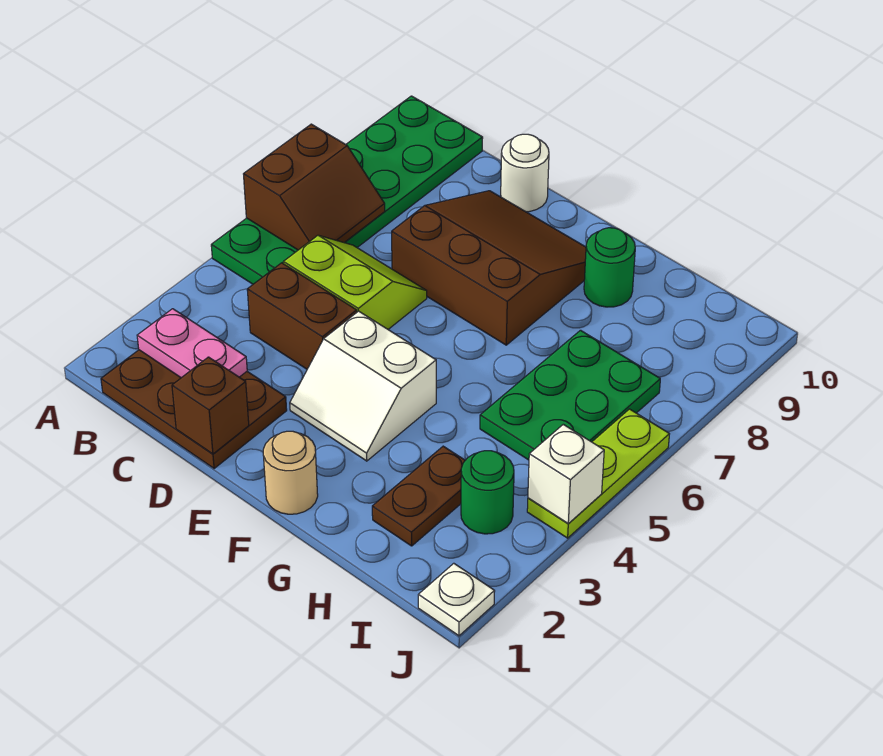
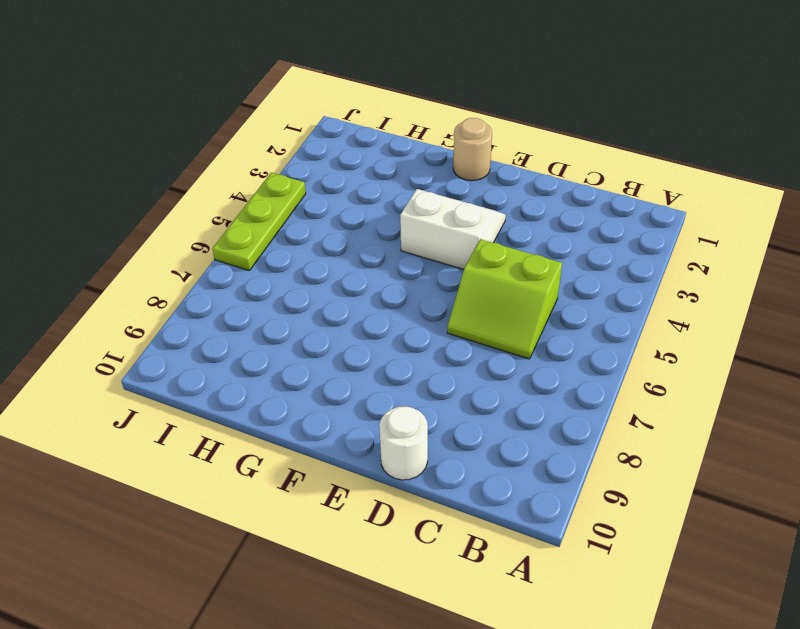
none -> green 2x6 plate [211,96,483,284]
none -> brown 2x3 plate [101,350,287,468]
none -> brown 1x2 brick [247,263,357,369]

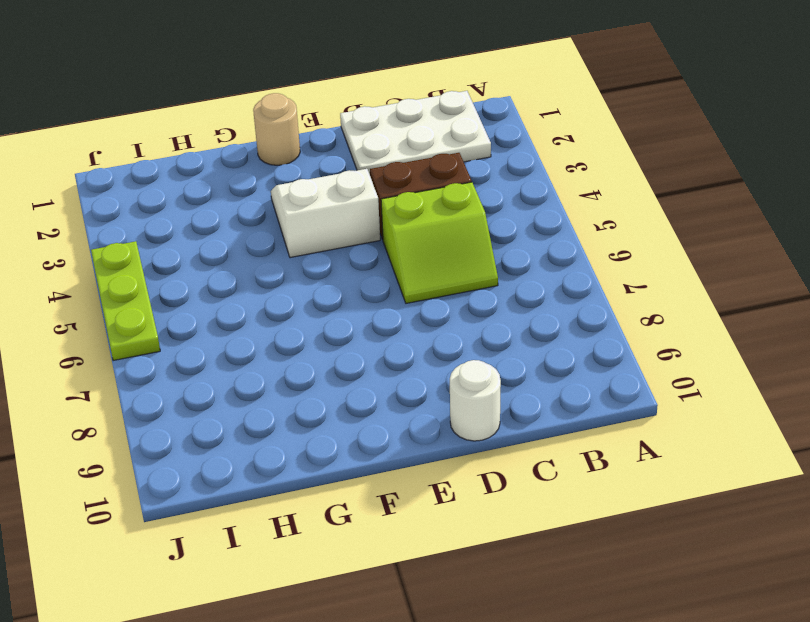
white 2x3 plate [340,91,491,174] -> brown 2x3 plate [101,350,287,468]
none -> green 2x6 plate [211,96,483,284]
none -> brown 3x3 slope [392,191,586,345]
none -> green 1x1 round brick [584,228,635,307]

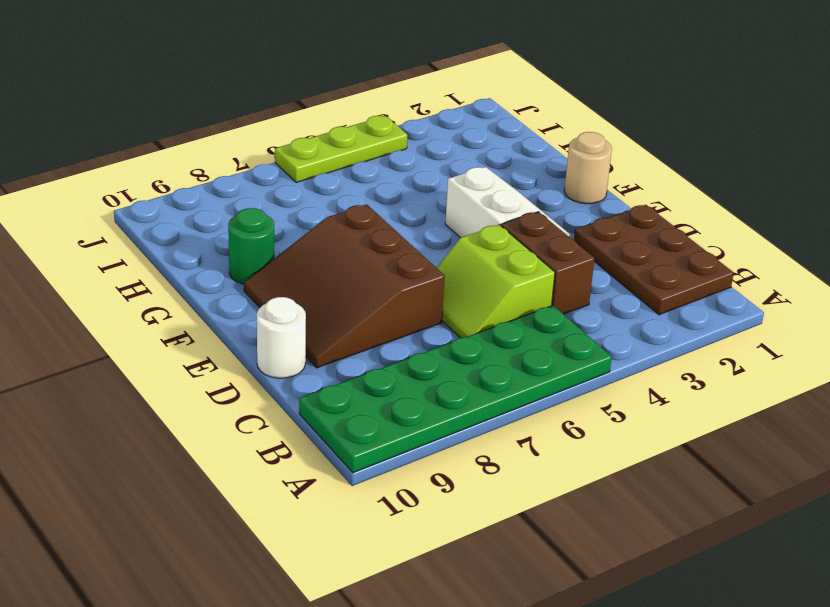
none -> brown 1x2 plate [372,446,465,546]
none -> green 2x3 plate [480,330,660,460]
none -> green 1x1 round brick [461,451,514,534]

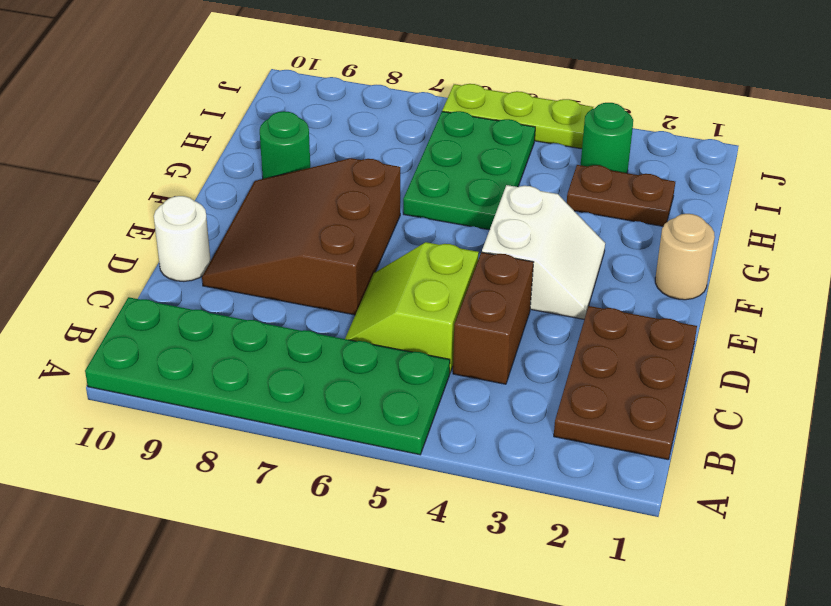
green 2x3 plate [403,111,535,230] -> green 2x3 plate turned to [480,330,660,460]
none -> white 1x1 plate [418,563,495,636]
none -> brown 2x2 slope [244,124,385,250]
none -> pink 1x2 plate [137,309,247,378]

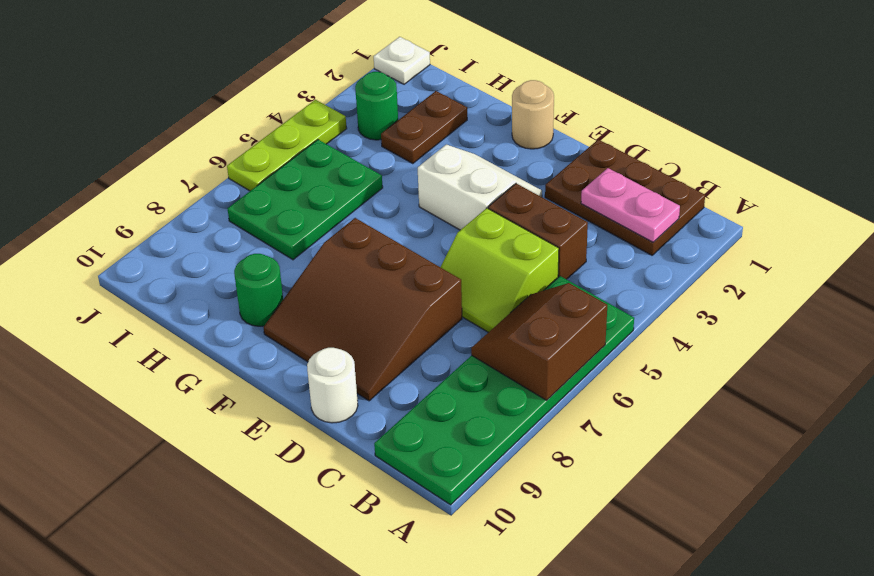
none -> brown 1x1 brick [172,357,249,454]
none -> white 1x1 brick [528,424,604,523]

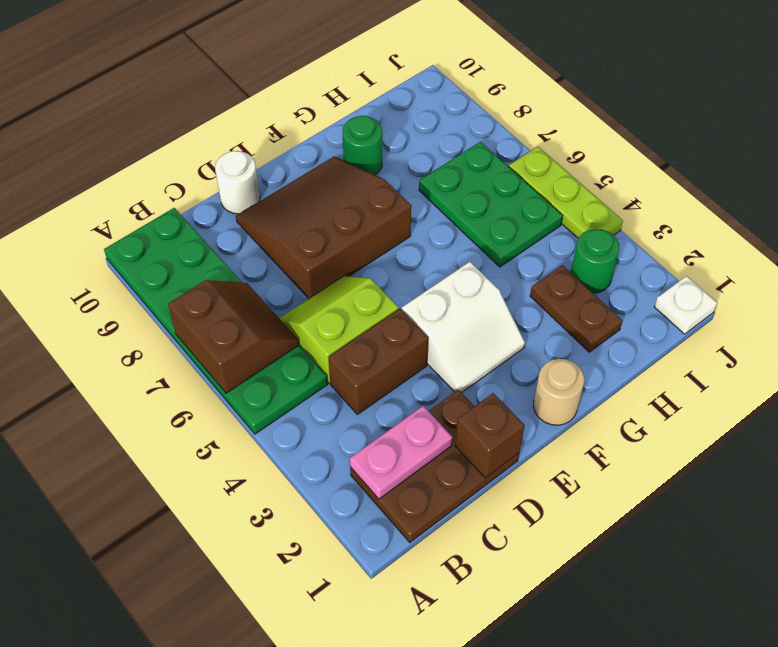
none -> white 1x1 brick [528,424,604,523]

